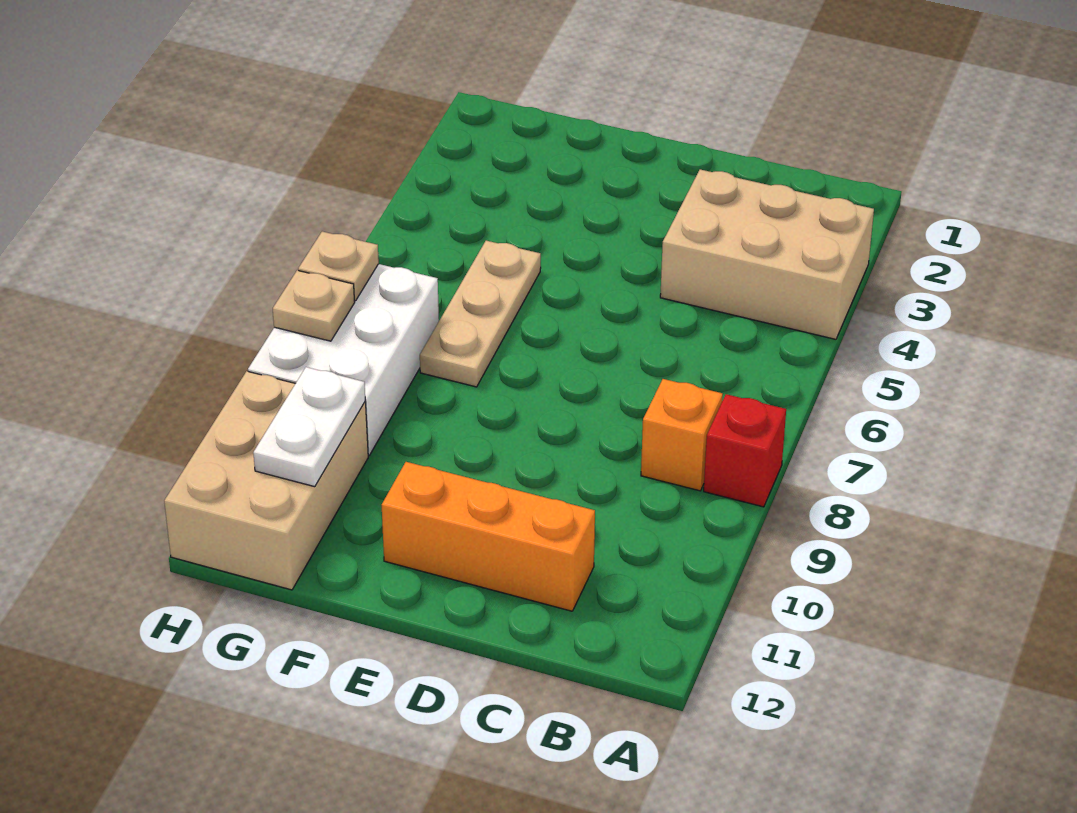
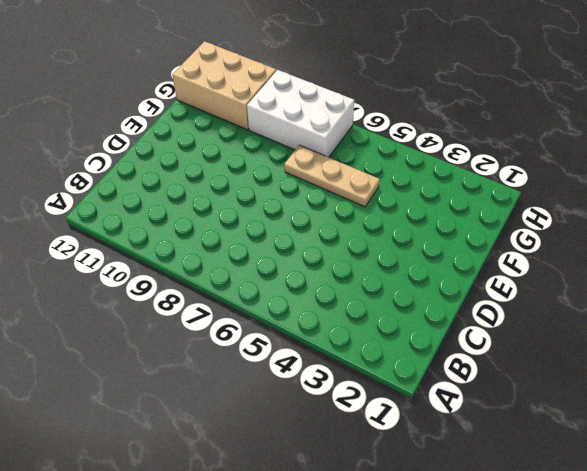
none -> tan 2x3 brick [660,169,874,339]
none -> red 1x1 brick [704,394,786,507]

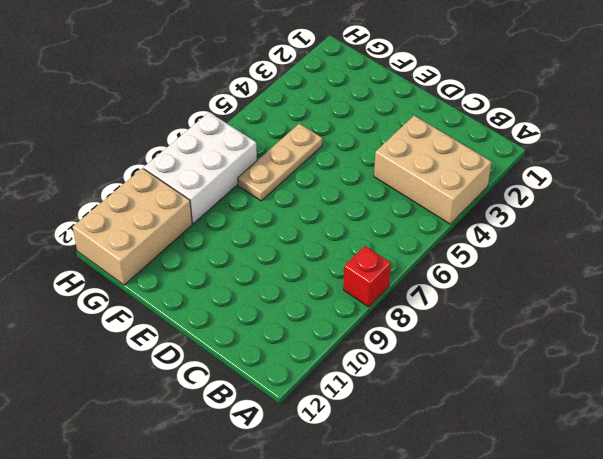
none -> orange 1x1 brick [641,379,723,491]
none -> orange 1x3 brick [382,462,595,611]

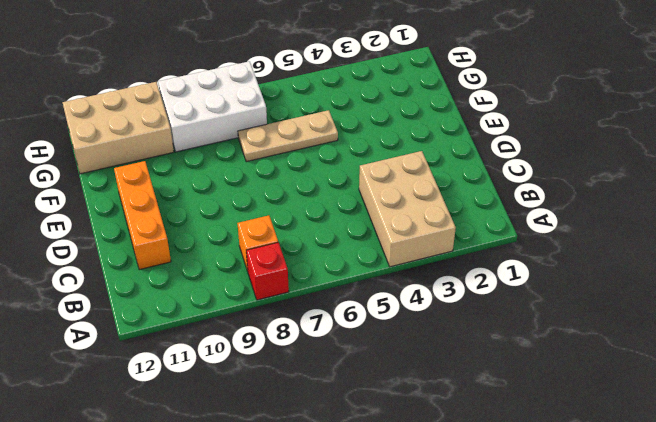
none -> white 1x2 plate [253,367,365,487]
none -> tan 1x1 plate [298,231,379,301]

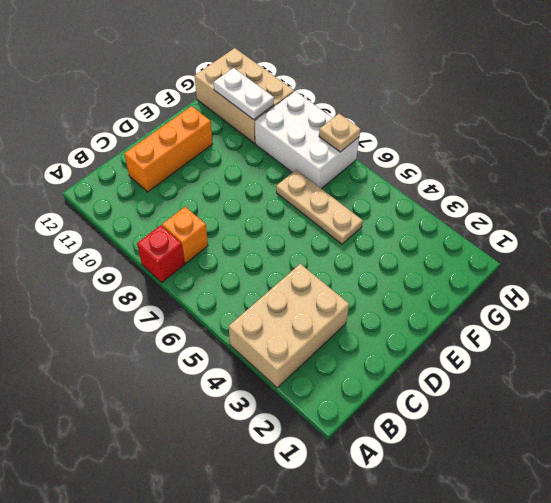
none -> tan 1x1 plate [273,270,355,341]

